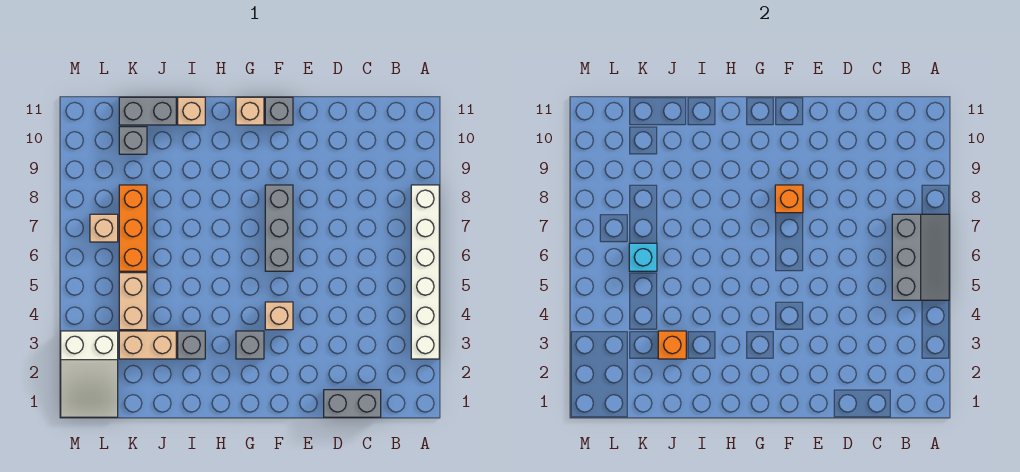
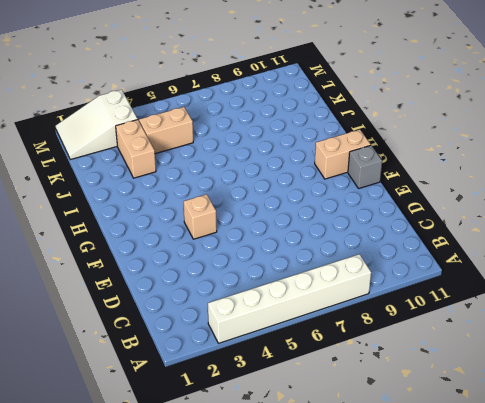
tan 1x2 brick [315,130,371,179] -> tan 1x1 brick [236,97,264,125]
none -> grey 1x2 brick [324,390,381,417]
none -> grey 1x3 brick [265,185,293,271]
none -> grey 1x1 brick [236,331,264,359]

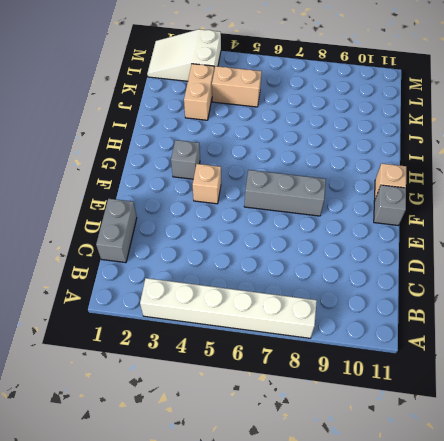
none -> grey 1x1 brick [178,331,205,359]
none -> tan 1x1 brick [178,97,205,125]
none -> grey 1x2 brick [119,97,176,125]

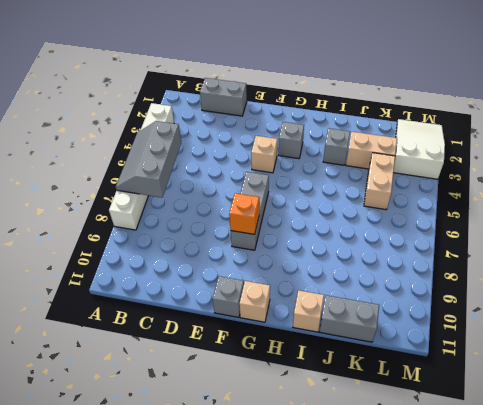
none -> orange 1x3 brick [119,185,147,271]
none -> grey 1x1 brick [119,127,147,154]
none -> tan 1x1 brick [90,214,118,242]

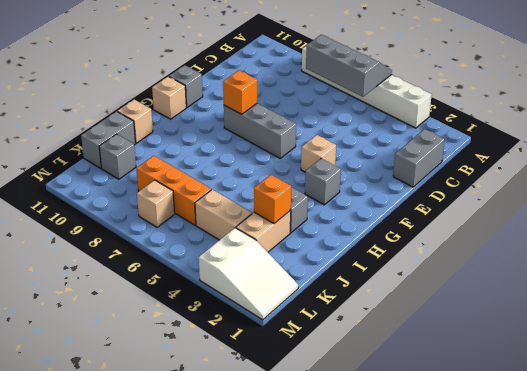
none -> cyan 1x1 brick [629,243,657,271]

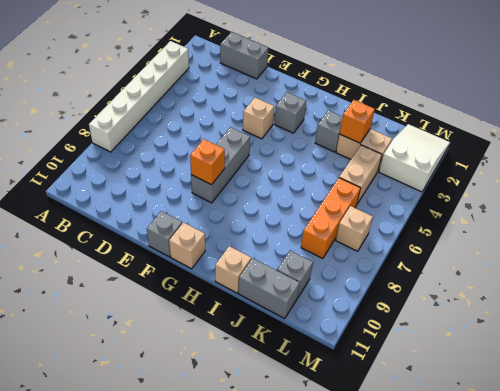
none -> grey 2x3 slope [892,214,949,300]
none -> cyan 1x1 brick [629,243,657,271]

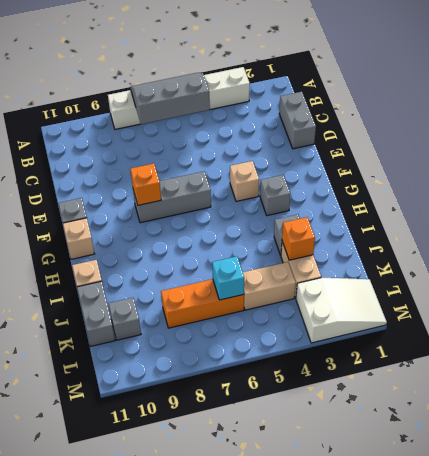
none -> tan 1x1 brick [90,214,118,242]

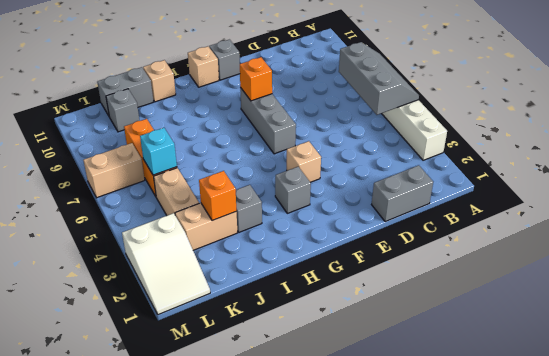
tan 1x2 brick [84,143,145,198] -> tan 1x1 brick [90,214,118,242]

